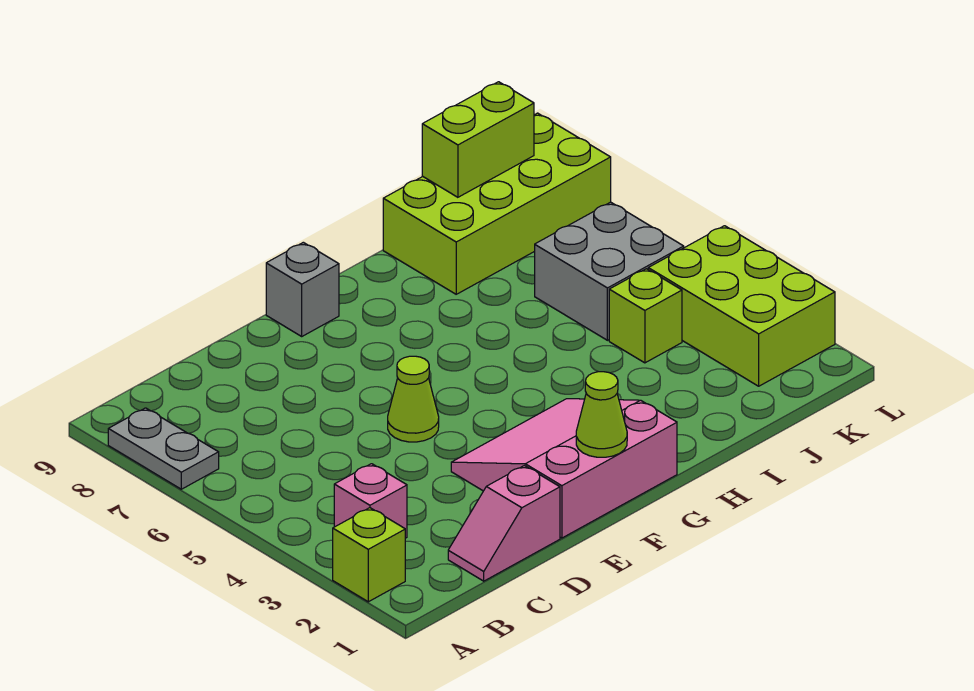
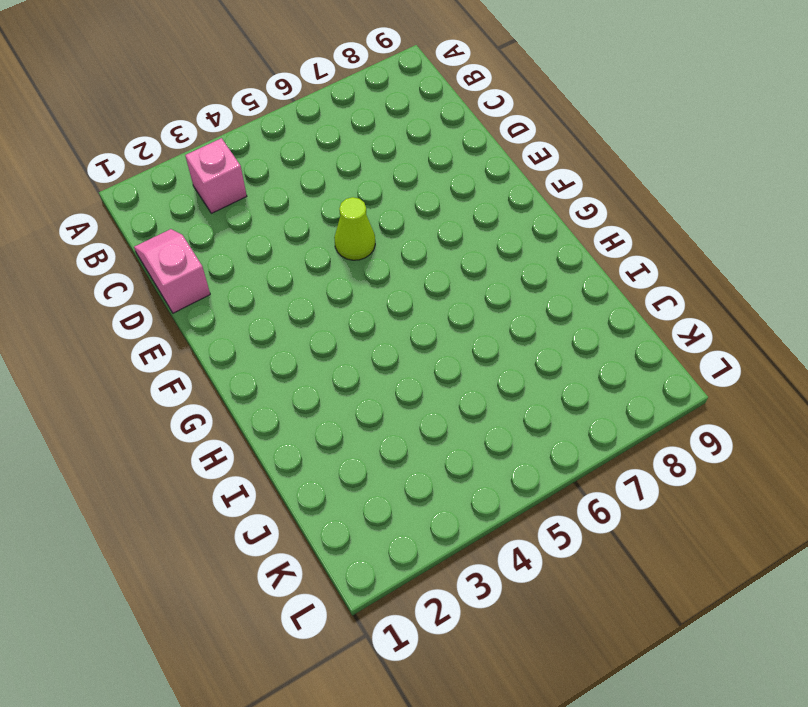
none -> lime 1x1 brick [333,508,405,602]
none -> grey 1x2 plate [108,408,219,489]
none -> pink 3x3 slope [451,399,677,538]

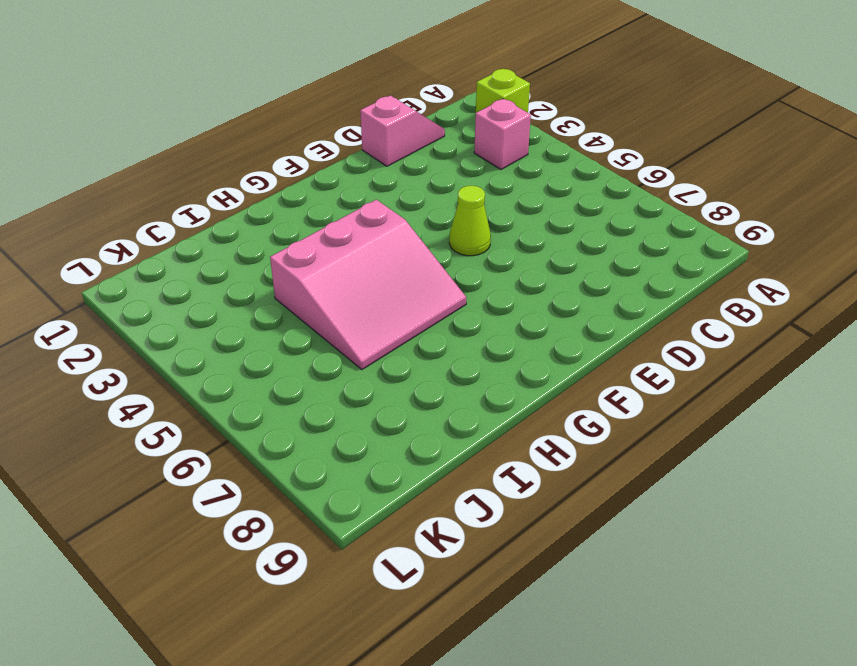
pink 3x3 slope [270,200,466,369] -> pink 3x3 slope moved to [451,399,677,538]
none -> grey 1x2 plate [108,408,219,489]
none -> grey 1x1 brick [266,242,339,336]
none -> lime 2x4 brick [383,113,611,294]

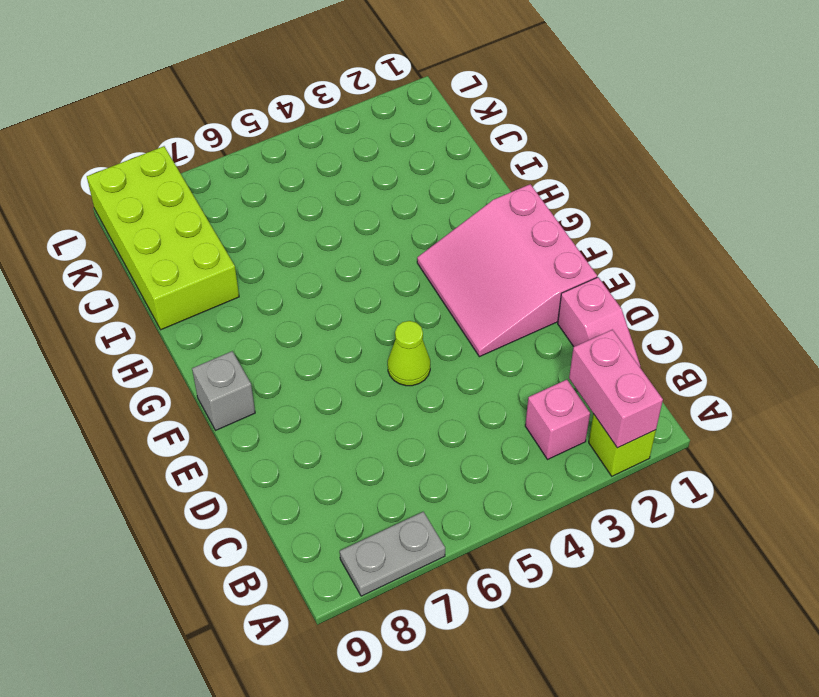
pink 1x2 brick [569,330,663,448] -> none
none -> lime 1x1 brick [609,269,682,363]
none -> grey 2x2 brick [535,202,684,340]
none -> lime 2x3 brick [648,226,835,386]

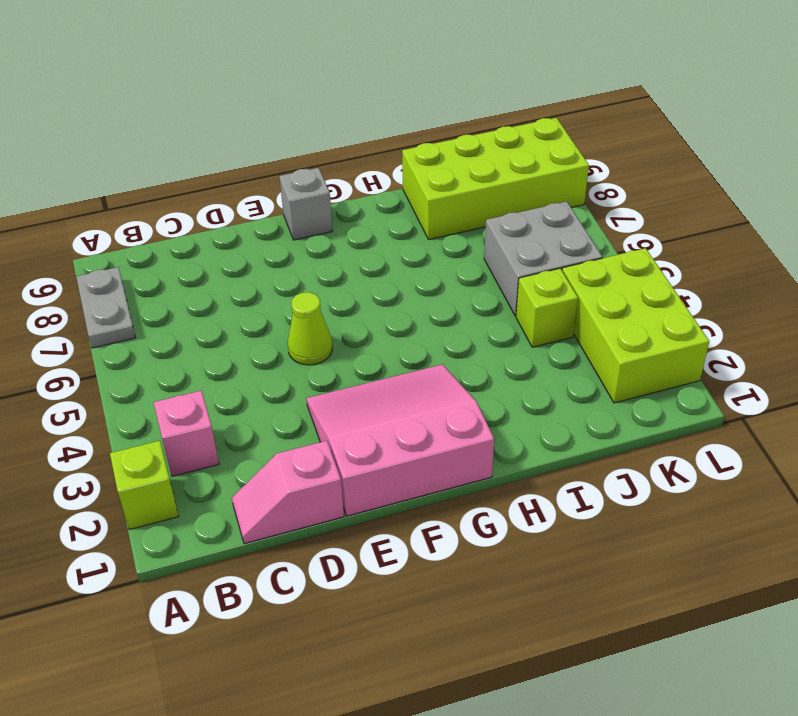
none -> lime 1x1 cone [576,372,627,457]
none -> lime 1x2 brick [422,82,534,197]

